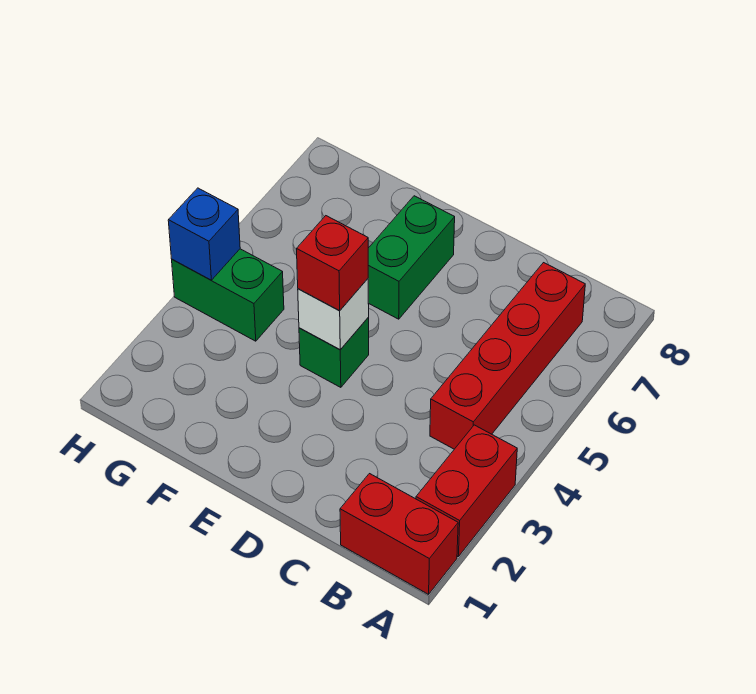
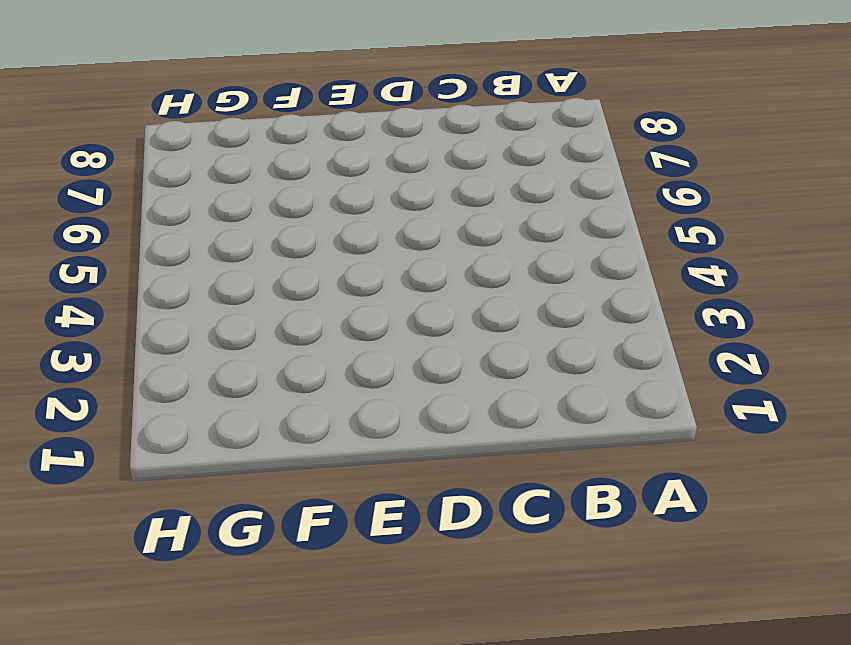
none -> red 1x2 brick [340,474,458,594]
none -> red 1x2 brick [416,425,517,556]

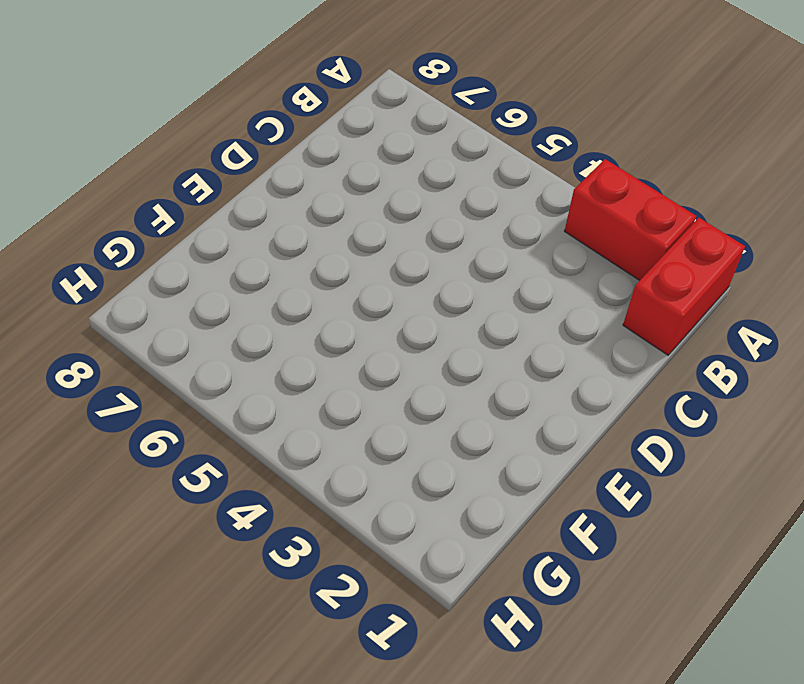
none -> red 1x4 brick [430,263,585,449]
none -> green 1x1 brick [299,318,369,387]

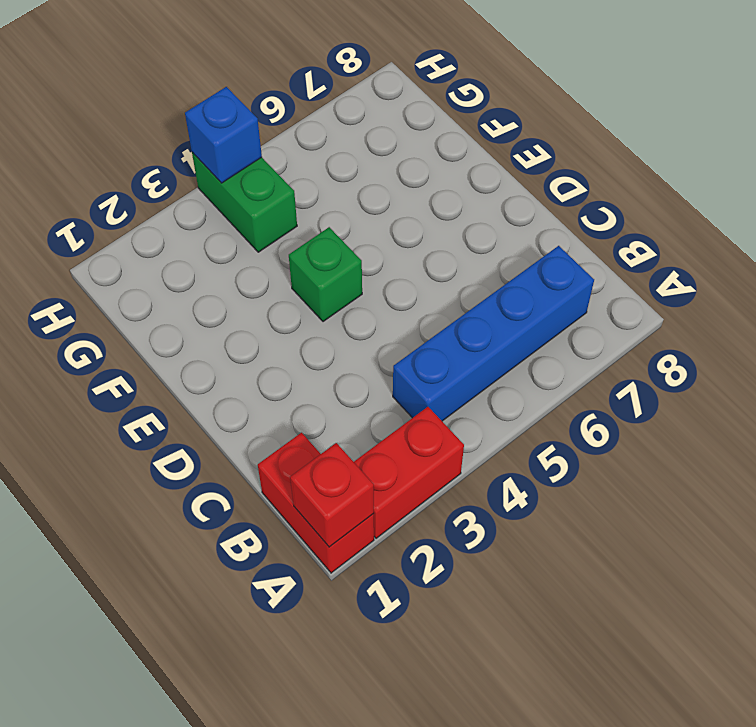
red 1x1 brick [290,443,374,547] -> red 1x1 brick moved to [297,216,368,311]
blue 1x4 brick [393,246,594,421] -> red 1x4 brick [430,263,585,449]
none -> green 1x2 brick [368,196,455,319]
none -> white 1x1 brick [298,279,369,350]

